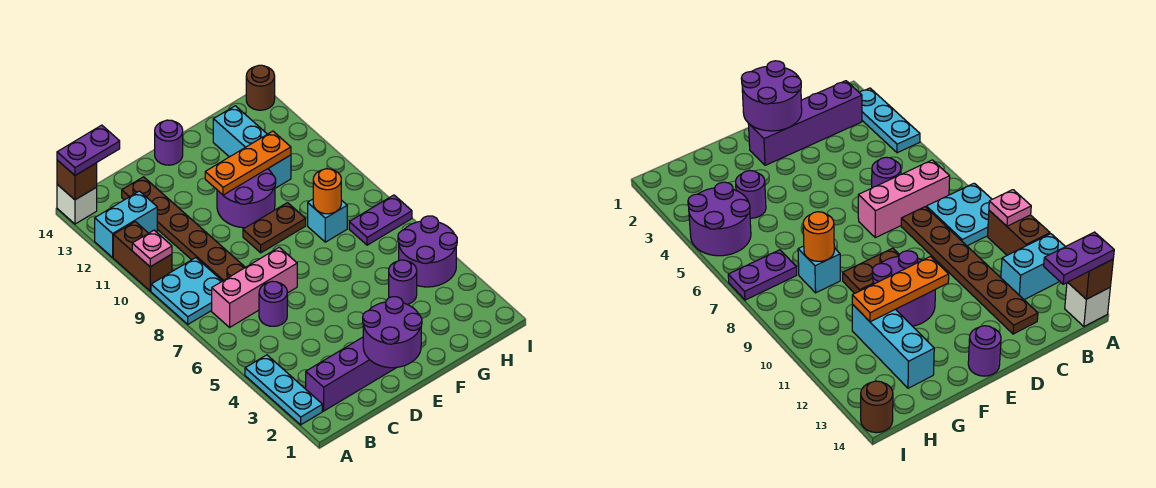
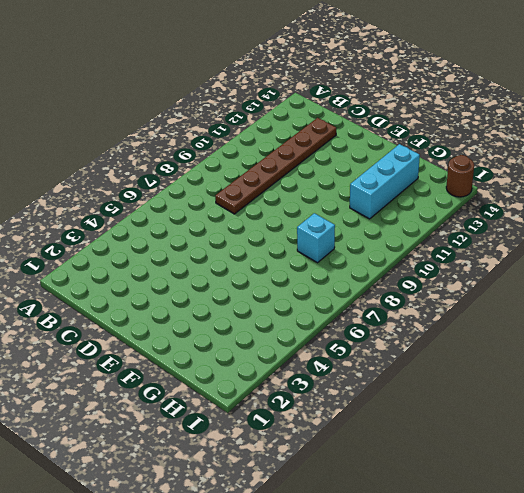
none -> cyan 1x3 plate [245,355,322,425]
none -> cyan 2x2 plate [151,258,222,324]
none -> brown 1x2 brick [113,222,172,291]

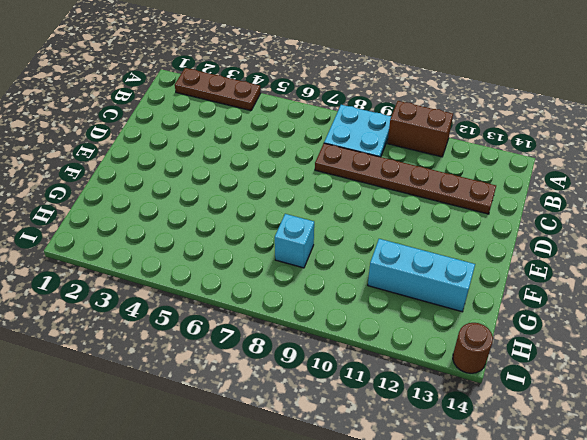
brown 1x3 plate [175,68,261,111] -> cyan 1x3 plate [245,355,322,425]
none -> cyan 1x2 brick [95,191,157,257]
none -> white 1x1 brick [57,185,97,224]
none -> purple 1x4 brick [306,337,397,411]

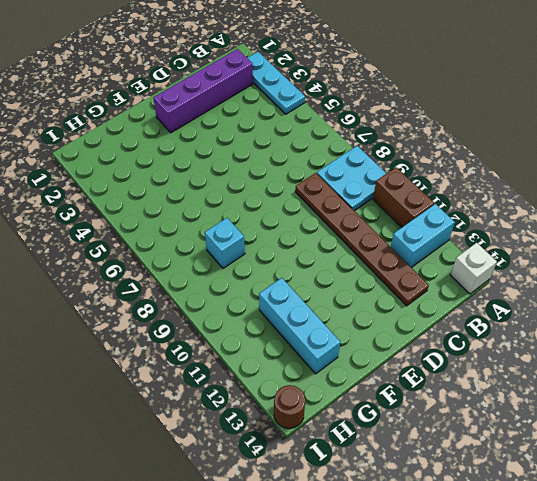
none -> pink 1x3 brick [212,247,297,327]
none -> purple 1x1 round brick [259,281,287,326]
none -> brown 1x2 plate [243,203,306,253]

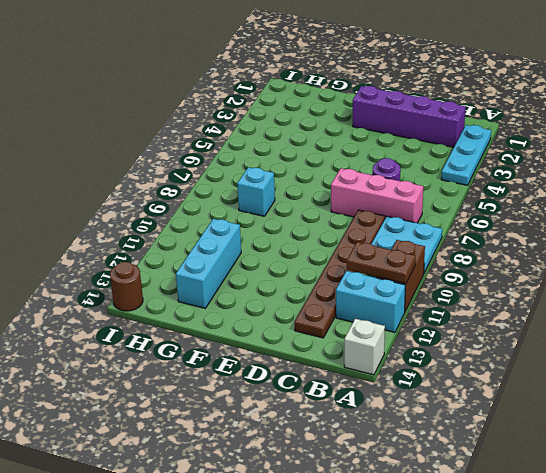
brown 1x2 plate [347,242,416,284] -> brown 1x2 plate moved to [243,203,306,253]
none -> purple 2x2 round brick [217,169,276,228]
none -> purple 1x1 round brick [155,120,183,165]
none -> purple 1x1 round brick [389,260,417,304]

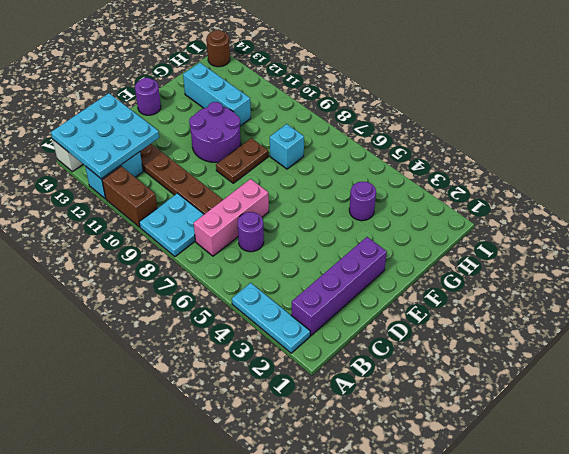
cyan 3x3 plate [51,93,159,179] -> brown 1x1 brick [57,160,97,200]
none -> purple 2x2 round brick [398,216,457,287]
none -> purple 1x2 plate [349,195,412,245]
none -> pink 1x1 plate [132,230,172,267]

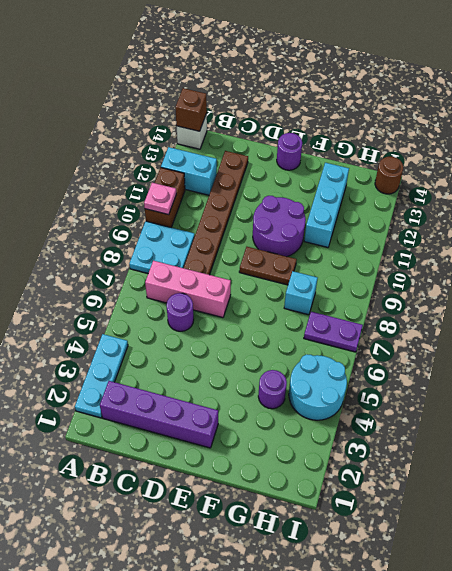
cyan 2x2 round brick [289,354,347,420] -> purple 2x2 round brick [398,216,457,287]
none -> purple 2x2 round brick [363,297,422,368]
none -> orange 1x3 plate [205,131,291,195]
none -> orange 1x1 round brick [313,169,341,214]

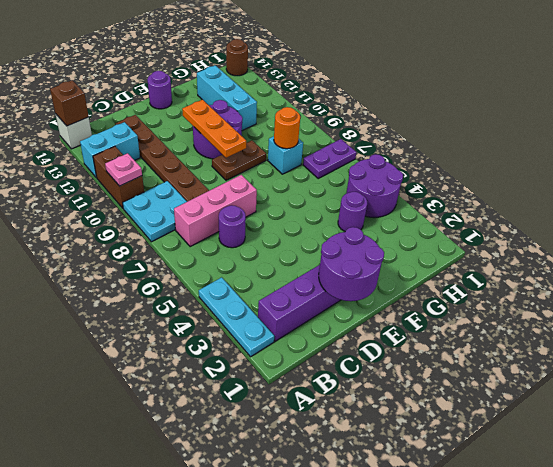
orange 1x3 plate [182,100,246,158] -> orange 1x3 plate turned to [205,131,291,195]
none -> purple 1x2 plate [57,125,120,175]

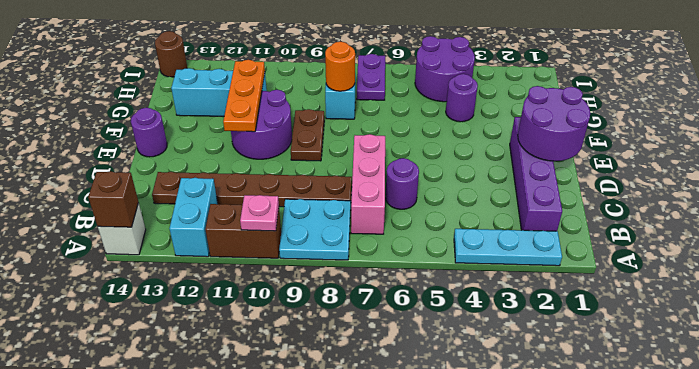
none -> purple 1x2 plate [57,125,120,175]

